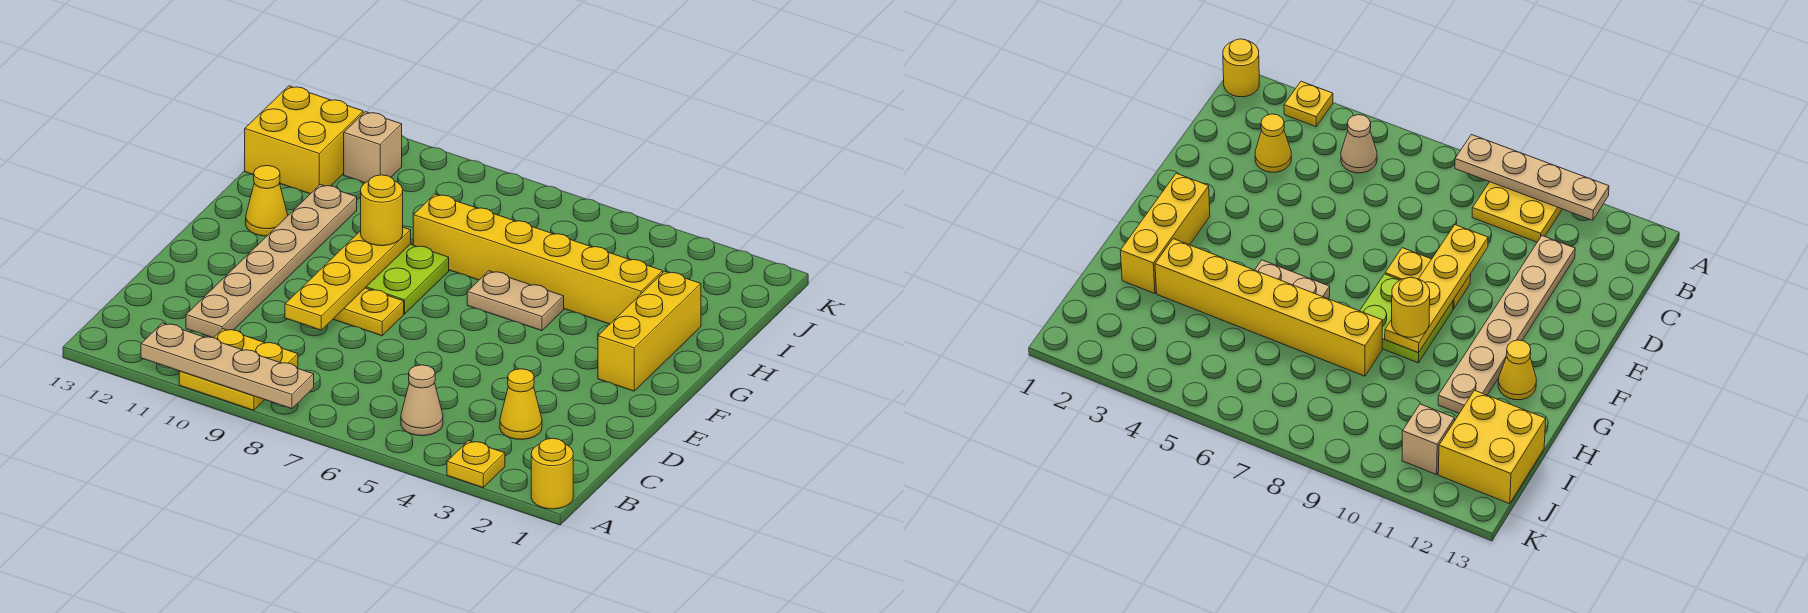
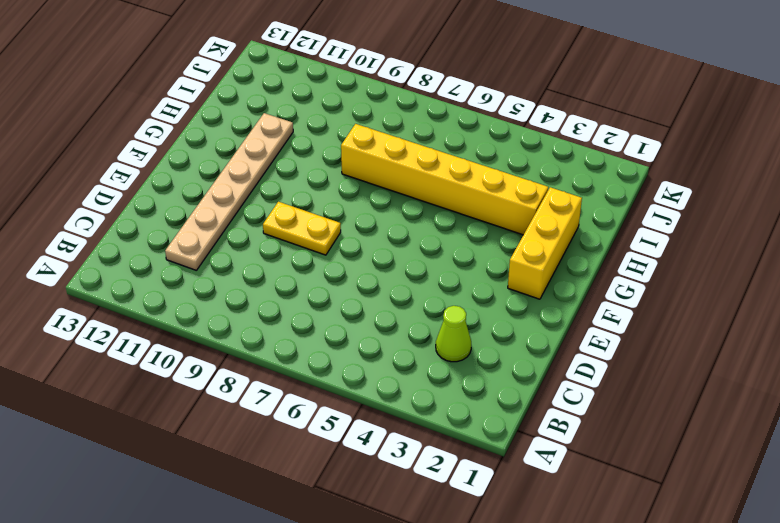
lime 1x1 cone [436,306,471,362] -> yellow 1x1 cone [500,369,542,439]
none -> yellow 1x1 round brick [531,438,573,509]
none -> yellow 1x1 plate [447,441,505,487]
none -> yellow 2x2 plate [179,329,298,410]

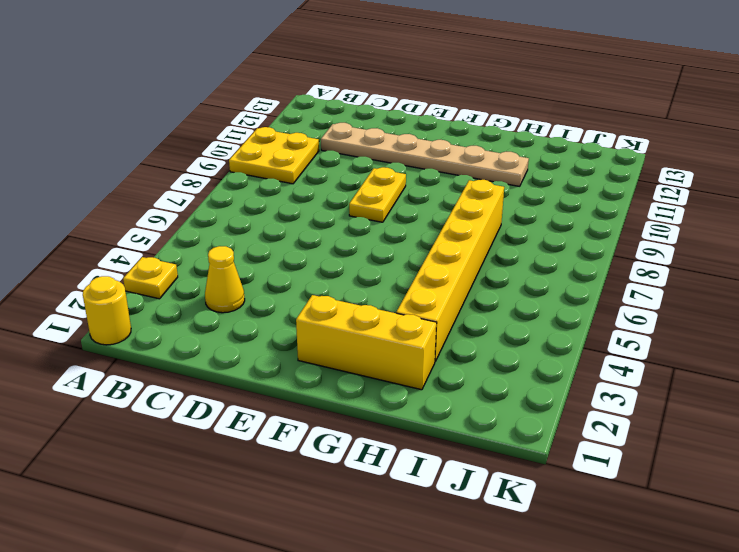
none -> tan 1x1 cone [401,365,443,436]
none -> lime 2x2 plate [366,244,449,314]
none -> tan 1x2 plate [467,271,564,331]

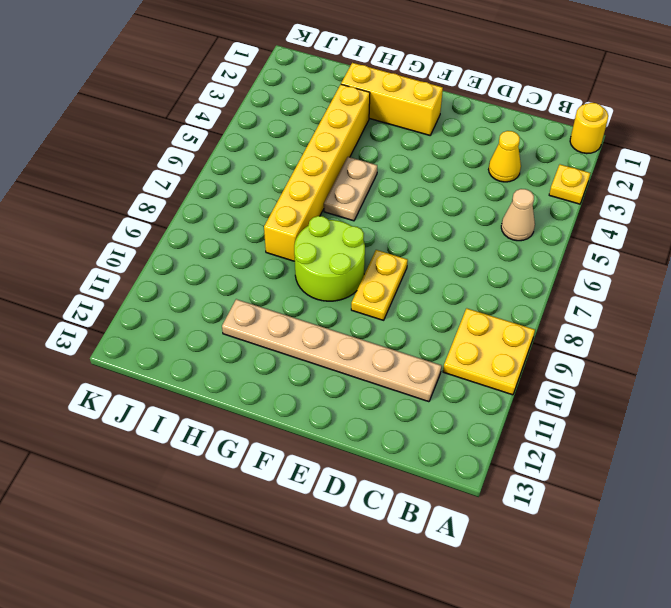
lime 2x2 round brick [294,216,365,301] -> lime 2x2 plate [366,244,449,314]
none -> yellow 1x1 cone [246,166,288,236]
none -> yellow 2x2 brick [245,86,363,194]
none -> tan 1x1 brick [344,112,402,183]

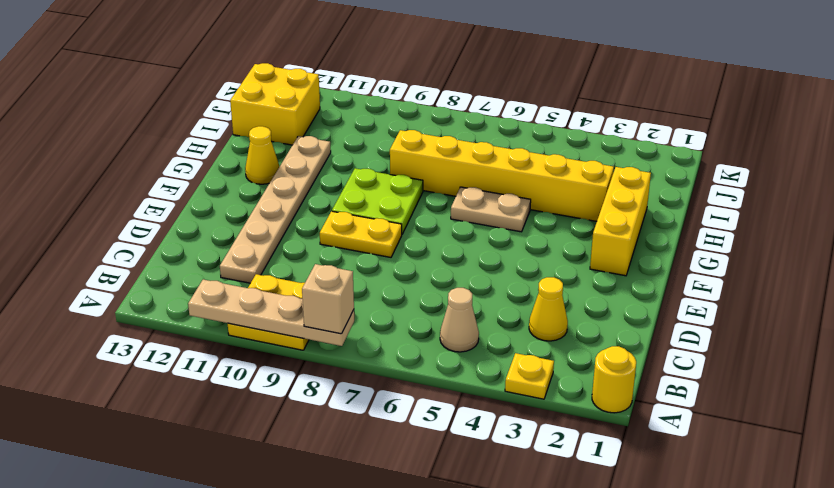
tan 1x1 brick [302,264,354,334] -> tan 1x1 brick moved to [344,112,402,183]
none -> yellow 1x4 plate [285,227,411,330]
none -> yellow 1x1 round brick [361,175,403,246]

